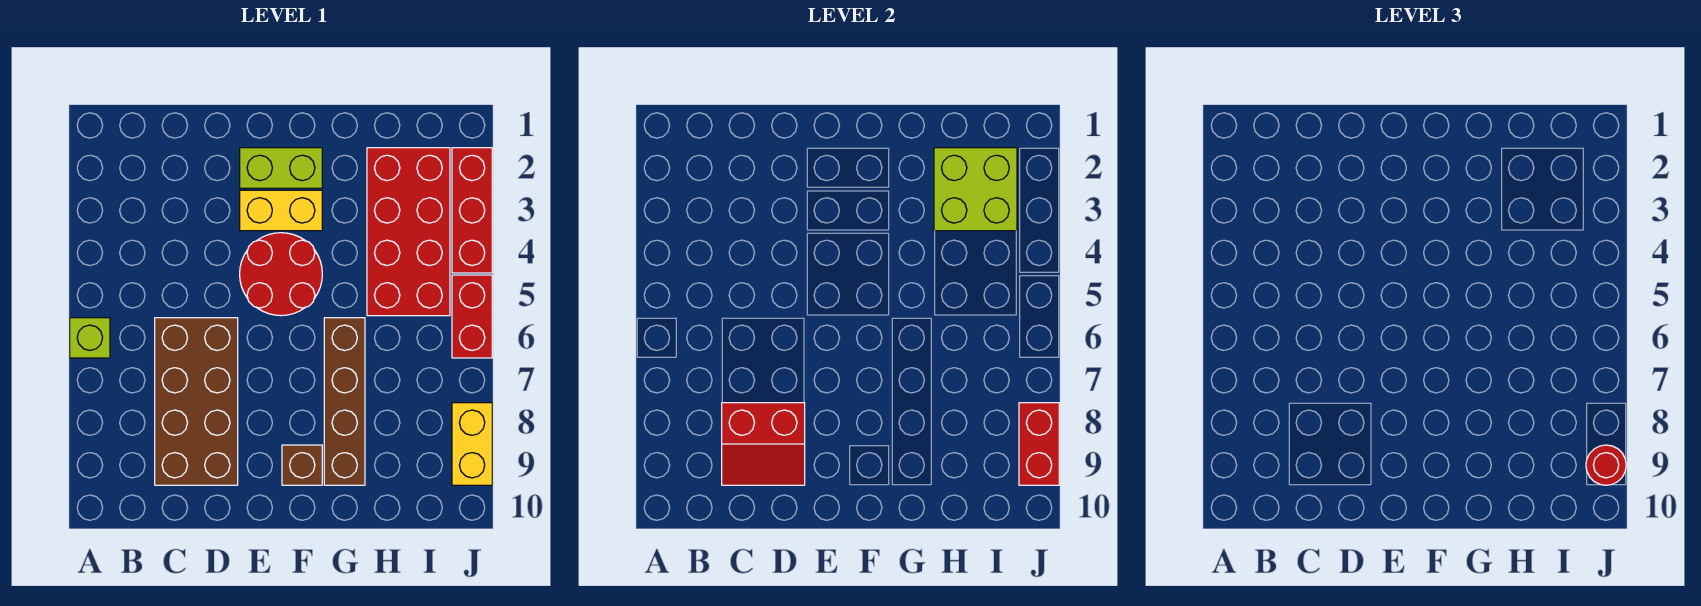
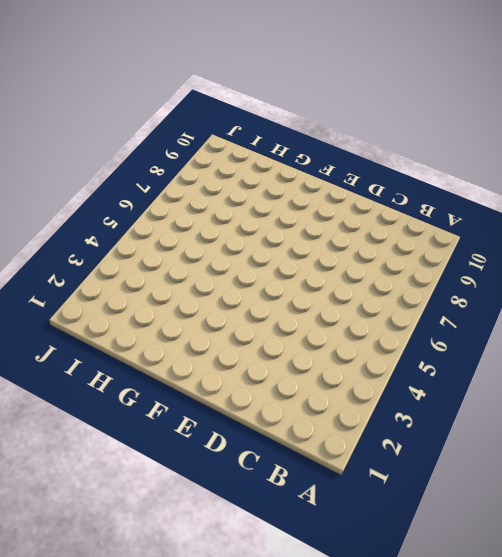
none -> lime 1x1 brick [70,318,110,358]
none -> brown 2x4 brick [155,318,238,485]
none -> lime 1x2 brick [240,148,322,188]

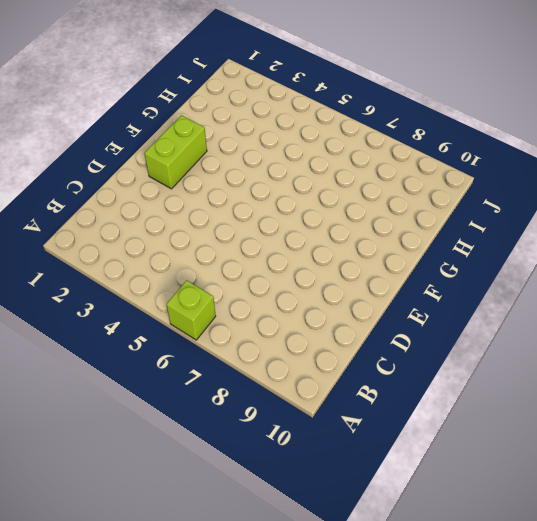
none -> brown 2x4 brick [155,318,238,485]
none -> yellow 1x2 brick [240,190,322,231]
none -> red 2x2 round brick [240,233,322,316]

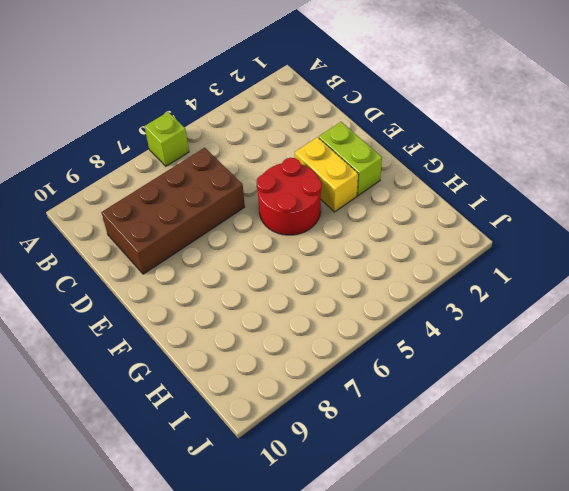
none -> brown 1x1 brick [282,445,322,485]
none -> brown 1x4 brick [324,318,365,485]
none -> red 2x4 brick [367,148,450,316]

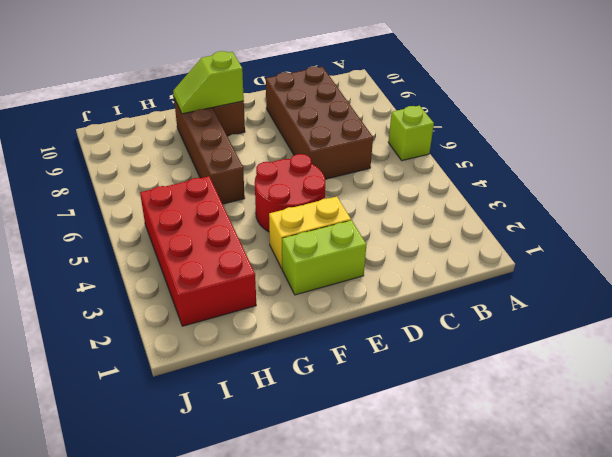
lime 1x2 slope [173,51,244,114] -> none
none -> red 1x3 brick [452,148,492,273]
none -> red 1x2 brick [452,275,492,358]
none -> yellow 1x2 brick [452,403,492,485]

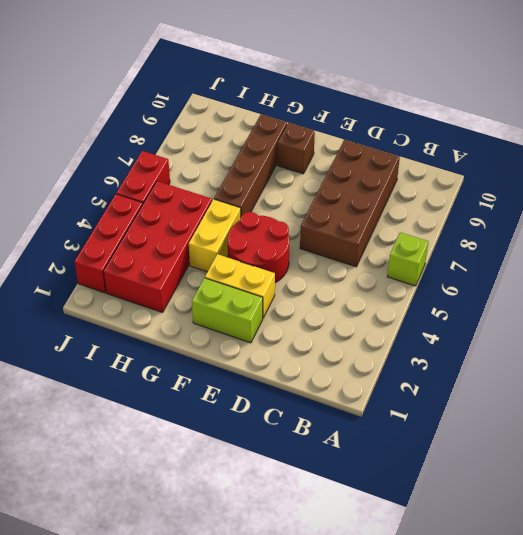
yellow 1x2 brick [189,199,241,272] -> yellow 1x2 brick moved to [452,403,492,485]
none -> red 2x2 slope [722,403,805,485]
none -> lime 2x2 brick [934,148,1017,231]
none -> red 1x2 brick [1019,403,1059,485]

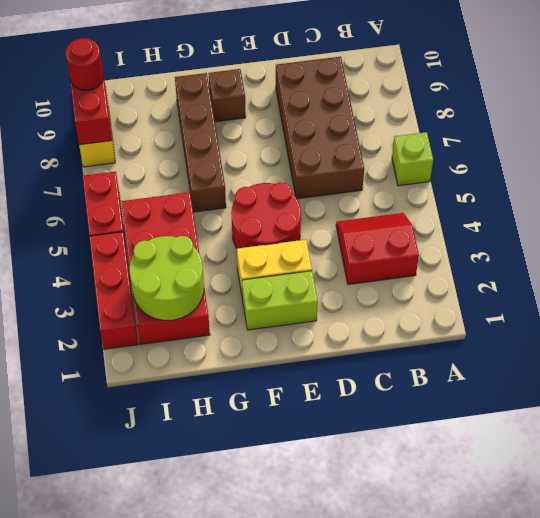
red 2x2 slope [336,213,419,285] -> red 2x2 slope moved to [722,403,805,485]
lime 2x2 round brick [130,236,204,320] -> lime 2x2 brick [934,148,1017,231]

